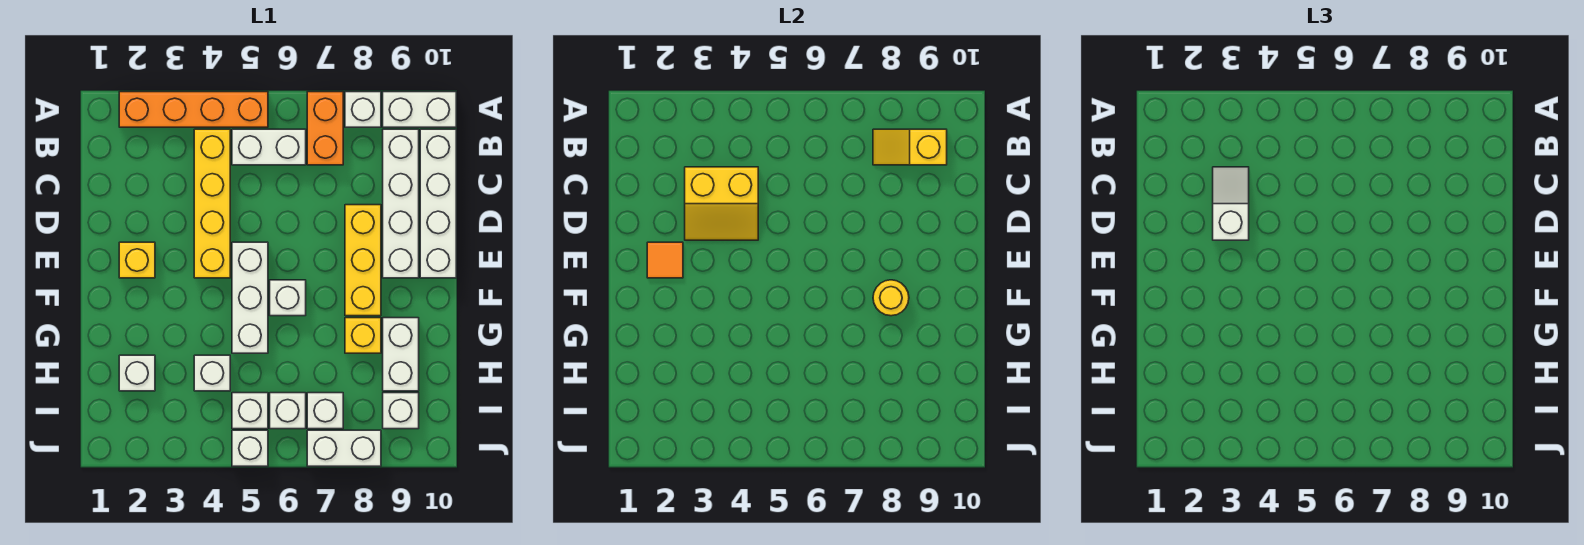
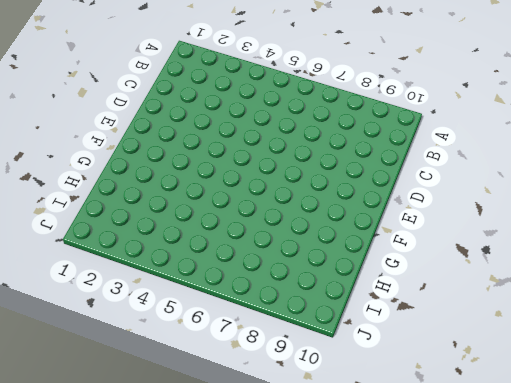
none -> orange 1x4 brick [119,92,268,127]
none -> orange 1x2 brick [307,92,343,165]
none -> white 1x1 brick [345,92,381,127]

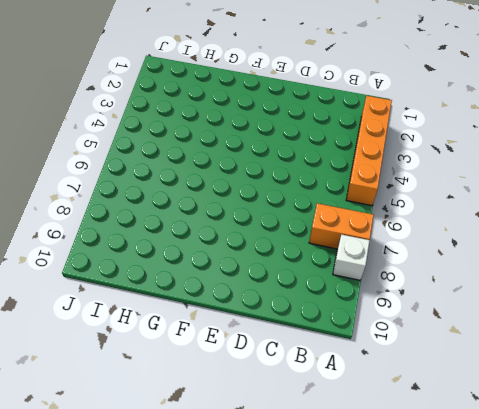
none -> white 1x2 brick [383,92,456,127]
none -> yellow 1x4 brick [194,129,230,278]
none -> white 1x2 brick [232,129,306,165]

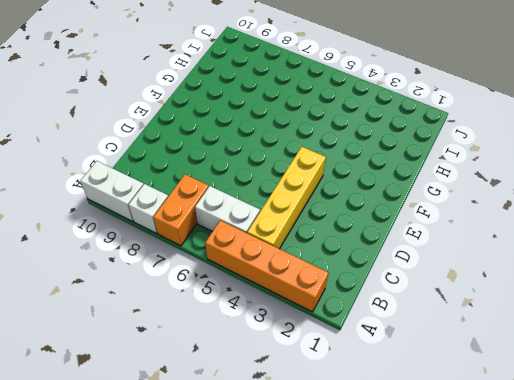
none -> white 1x4 brick [383,129,419,278]
none -> white 1x4 brick [420,129,456,278]
none -> yellow 1x3 brick [345,205,381,316]

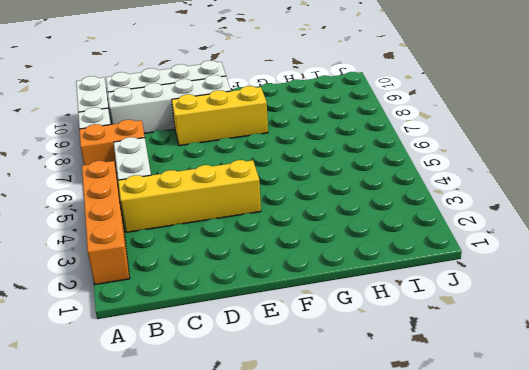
none -> yellow 1x1 brick [119,242,155,278]
none -> white 1x3 brick [232,242,268,353]
none -> white 1x1 brick [270,280,306,316]

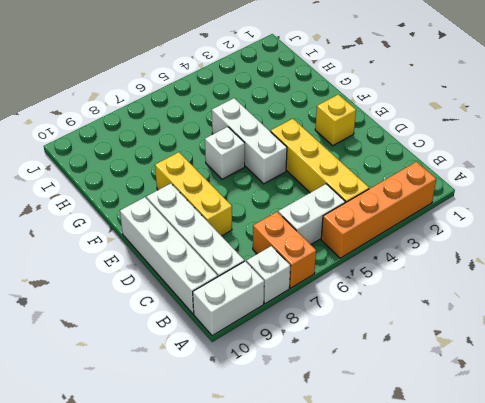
none -> yellow 1x1 brick [345,318,381,353]
none -> white 1x2 brick [383,318,419,391]
none -> white 1x1 brick [119,355,155,391]

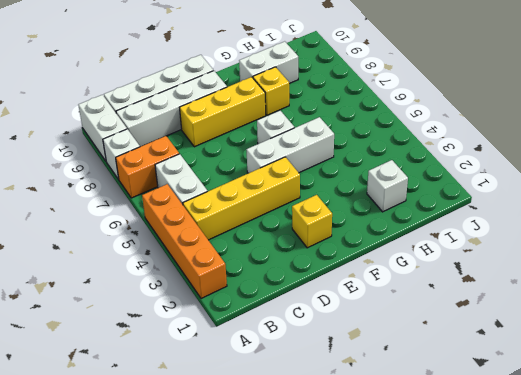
none -> white 1x1 brick [194,355,230,391]
none -> white 1x1 brick [232,393,268,429]
none -> white 1x1 brick [270,393,306,429]

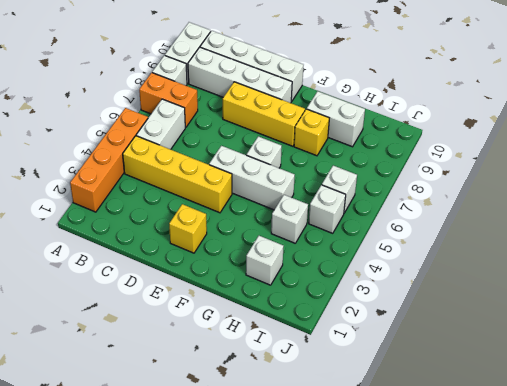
none -> white 1x1 brick [307,393,343,429]
none -> white 1x1 brick [383,393,419,429]
none -> white 1x1 brick [232,430,268,466]

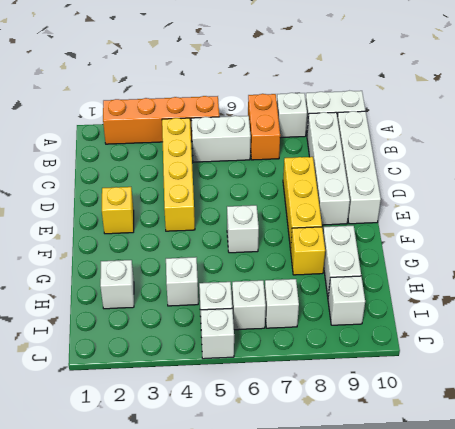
none -> white 1x3 brick [232,242,268,353]
none -> white 1x2 brick [307,430,381,466]
none -> yellow 1x2 slope [873,129,947,165]

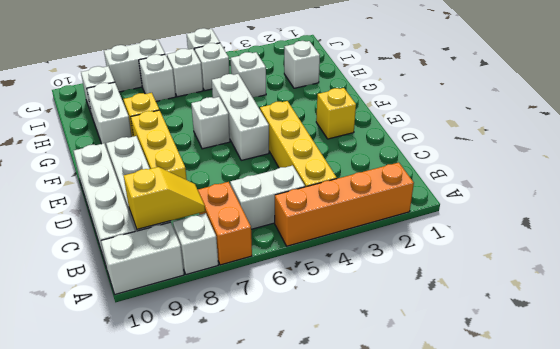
none -> yellow 2x2 slope [685,167,758,240]
none -> orange 1x1 tile [647,242,683,278]
none -> yellow 1x1 round brick [873,280,909,316]

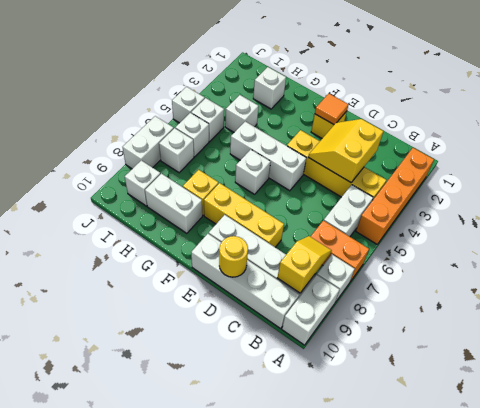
yellow 1x1 round brick [219,236,248,277] -> yellow 1x1 round brick moved to [873,280,909,316]
none -> white 1x2 slope [1213,167,1249,240]

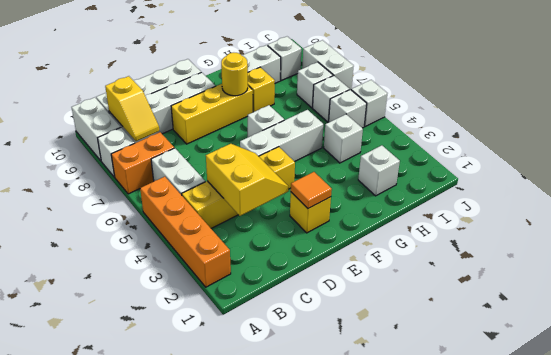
none -> white 1x2 slope [1213,167,1249,240]

